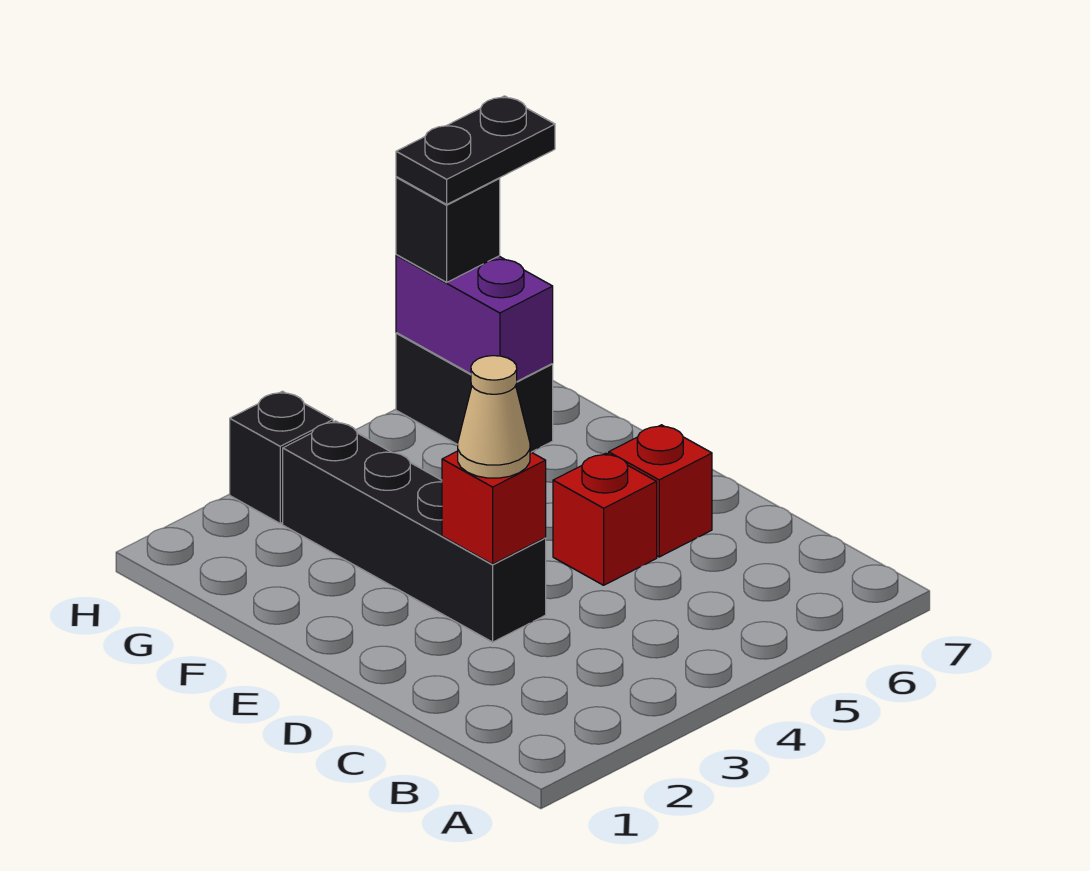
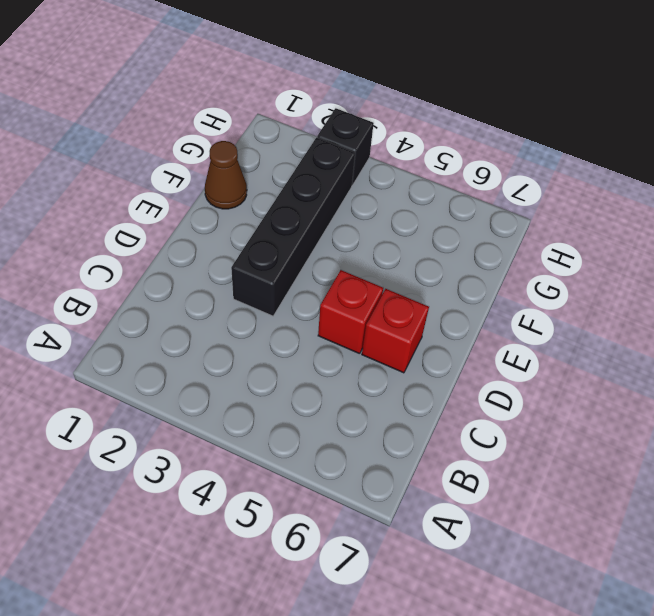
brown 1x1 cone [205,141,247,209] -> none
none -> black 1x2 brick [396,333,553,452]
none -> red 1x1 brick [442,451,546,564]

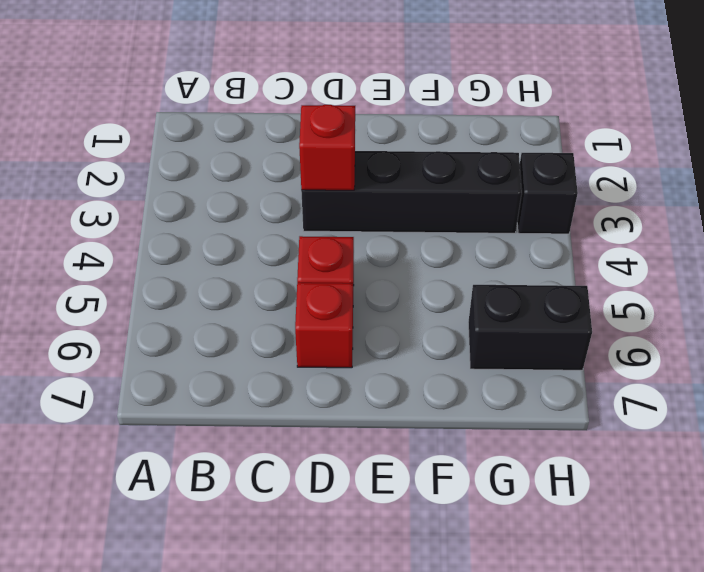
none -> purple 1x2 brick [396,255,553,381]
none -> tan 1x1 cone [458,356,530,478]

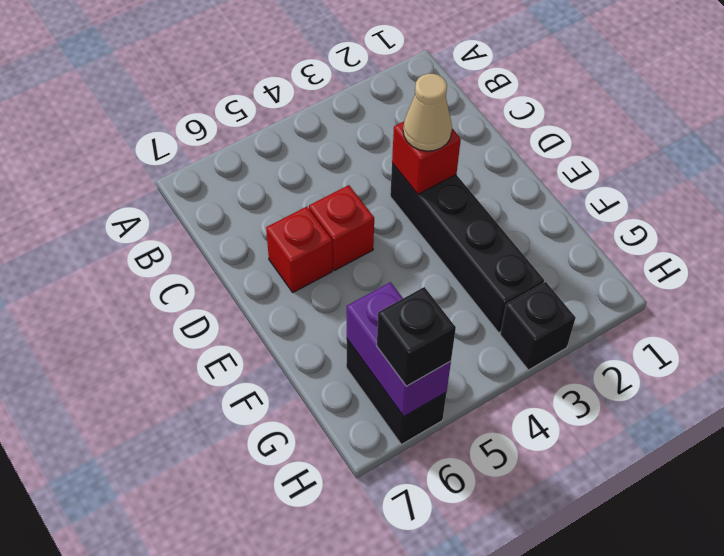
none -> black 1x2 plate [396,96,555,204]

